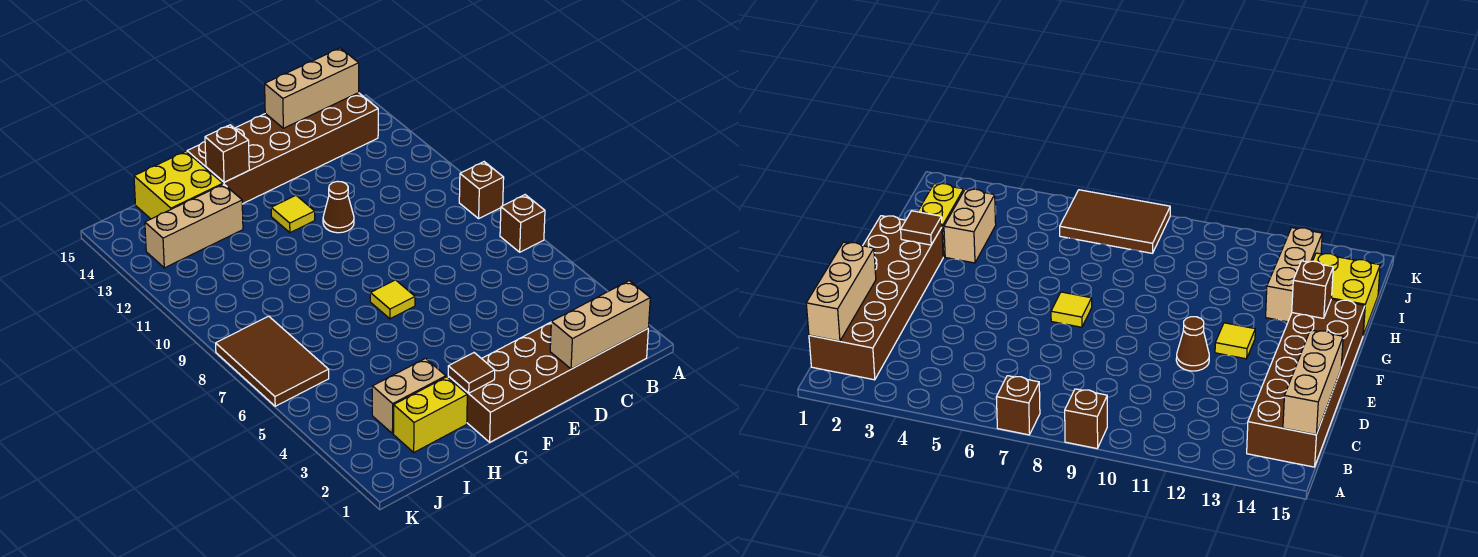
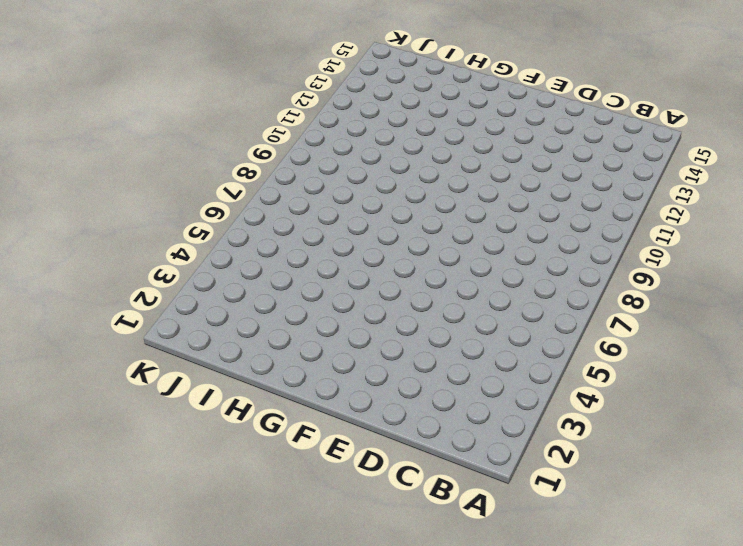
none -> brown 1x1 brick [500,195,545,252]
none -> brown 1x1 brick [459,162,504,218]
none -> brown 2x6 brick [448,322,648,442]

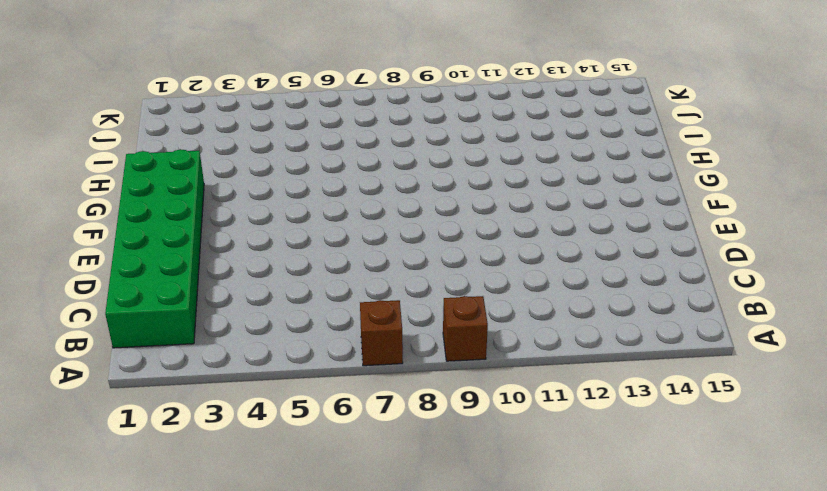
green 2x6 brick [105,149,204,348] -> brown 2x6 brick [448,322,648,442]
none -> brown 2x6 brick [187,93,378,204]
none -> brown 1x1 cone [323,181,354,233]
none -> yellow 1x1 tile [370,280,415,319]

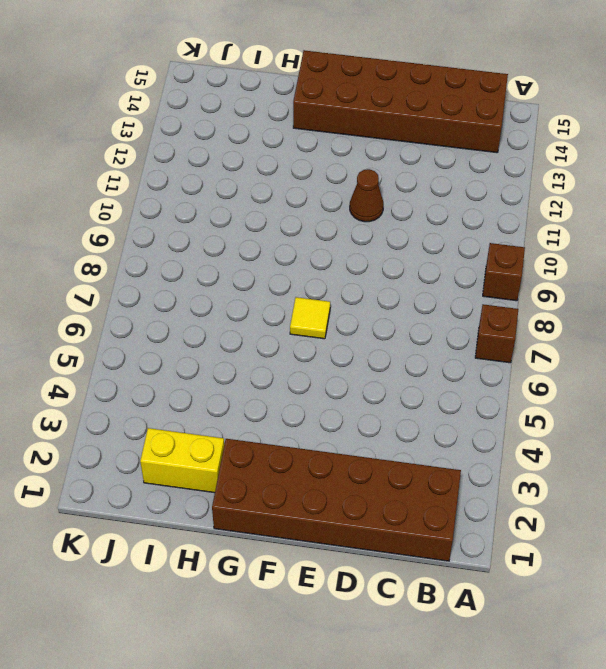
none -> yellow 1x1 tile [271,195,315,233]
none -> tan 1x2 brick [372,358,446,434]
none -> tan 1x3 brick [145,184,243,268]

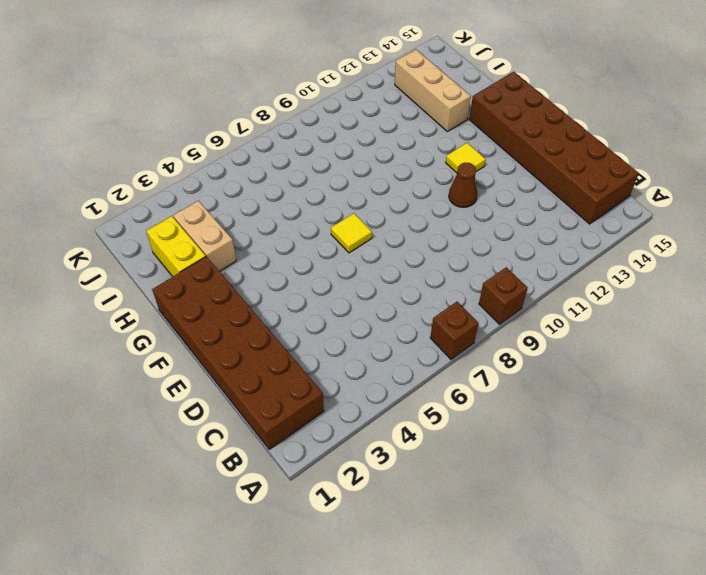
none -> yellow 2x2 brick [134,151,223,219]
none -> brown 2x3 tile [216,316,329,406]
none -> tan 1x3 brick [550,281,650,369]

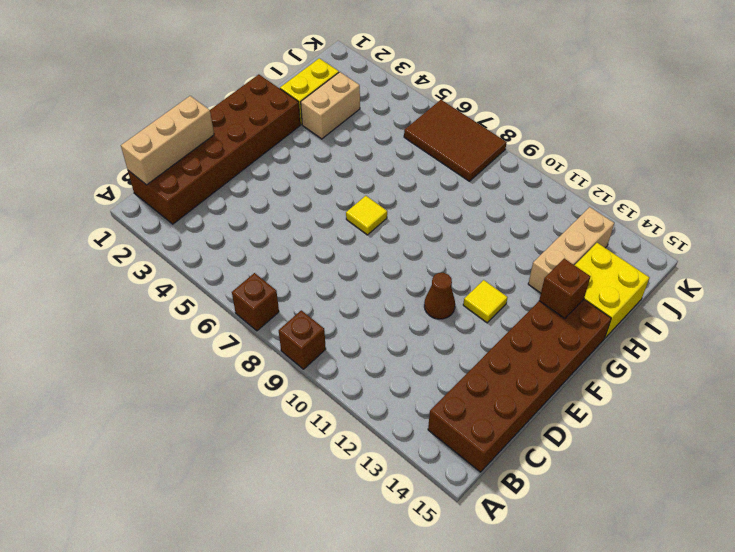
none -> tan 1x3 brick [265,48,359,128]
none -> brown 1x1 tile [448,353,495,393]

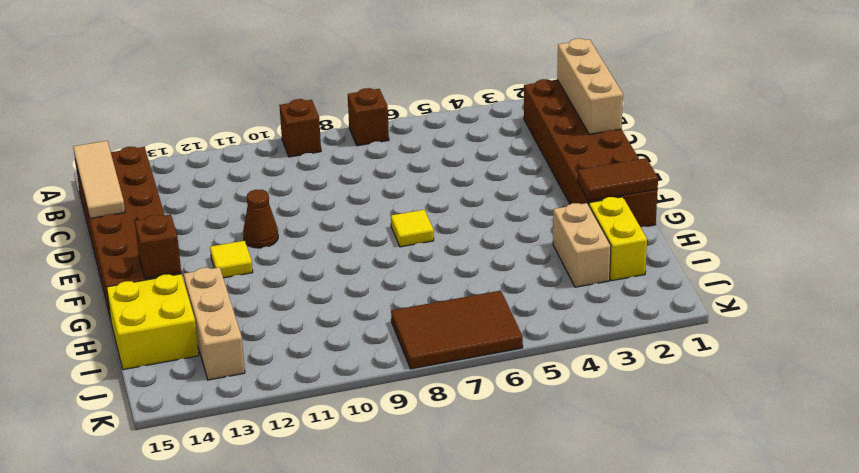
tan 1x3 tile [73,141,125,219] -> tan 1x3 brick [265,48,359,128]
brown 1x2 tile [578,158,658,201] -> brown 1x1 tile [448,353,495,393]

